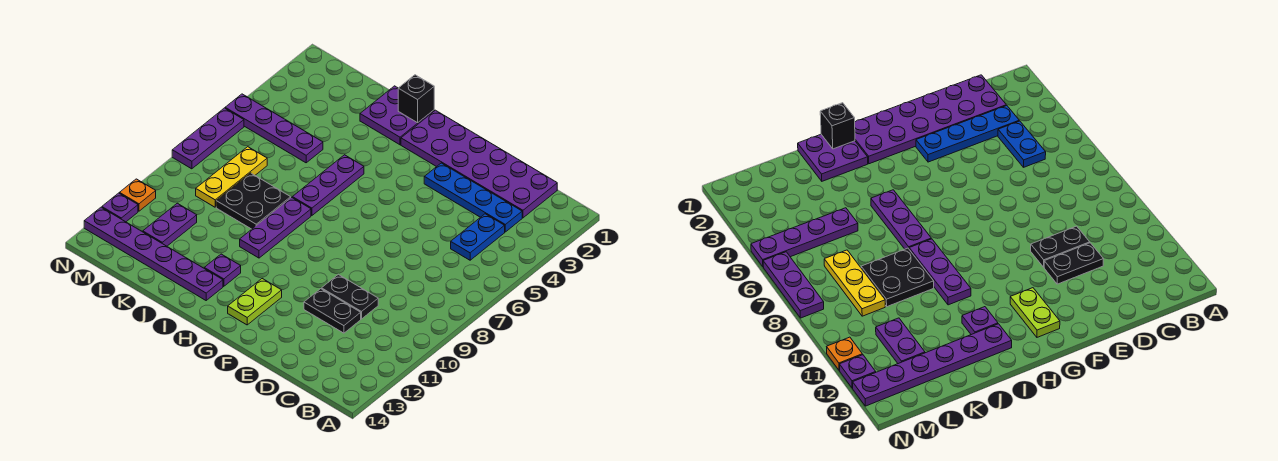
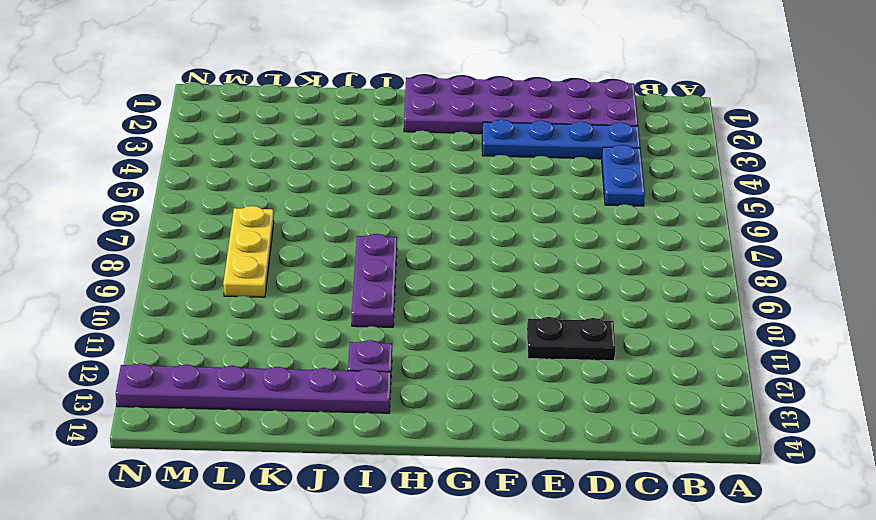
none -> black 1x2 plate [322,274,378,319]
none -> lime 1x2 plate [228,279,282,325]
none -> purple 2x2 plate [360,86,434,145]

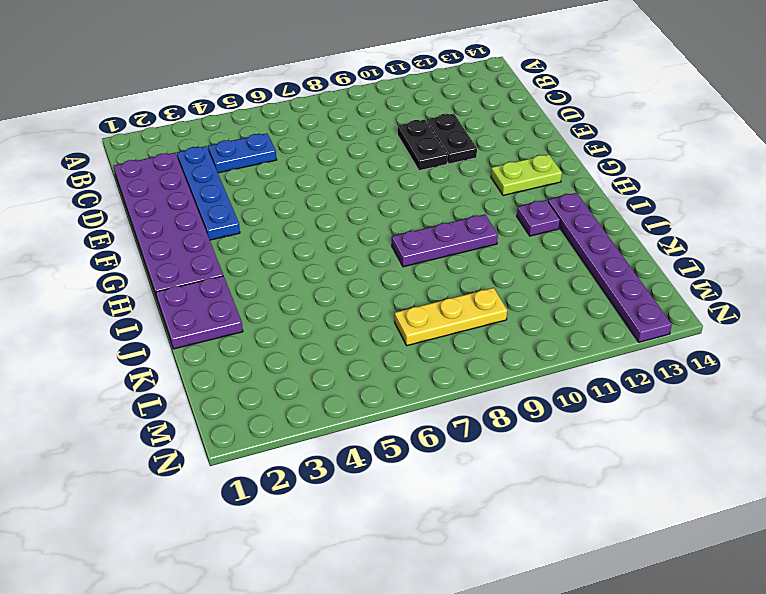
none -> purple 1x3 plate [292,155,364,215]
none -> black 2x2 plate [216,173,291,229]
none -> purple 1x4 plate [225,94,323,163]

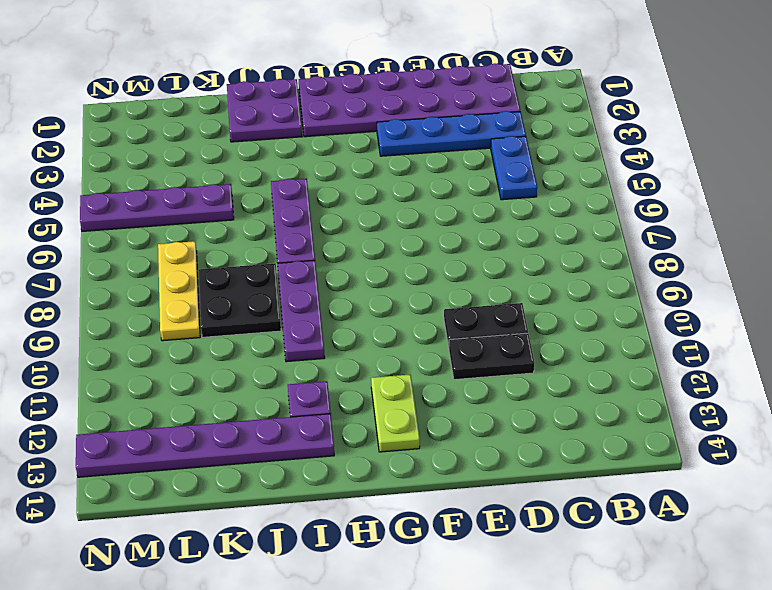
none -> purple 1x2 plate [143,203,197,246]
none -> purple 1x3 plate [172,108,244,169]
none -> orange 1x1 plate [119,179,156,211]

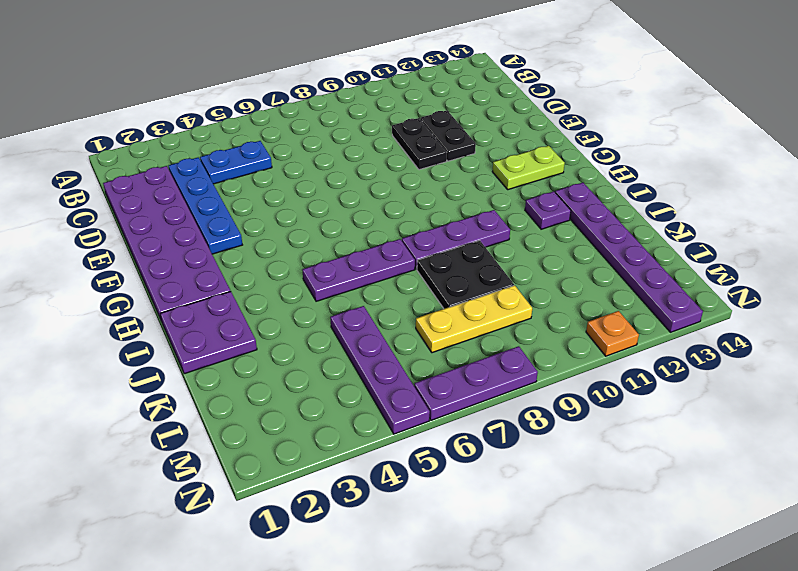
none -> purple 1x2 plate [143,203,197,246]
none -> purple 1x1 plate [102,193,138,222]
none -> black 1x1 brick [398,75,434,123]

